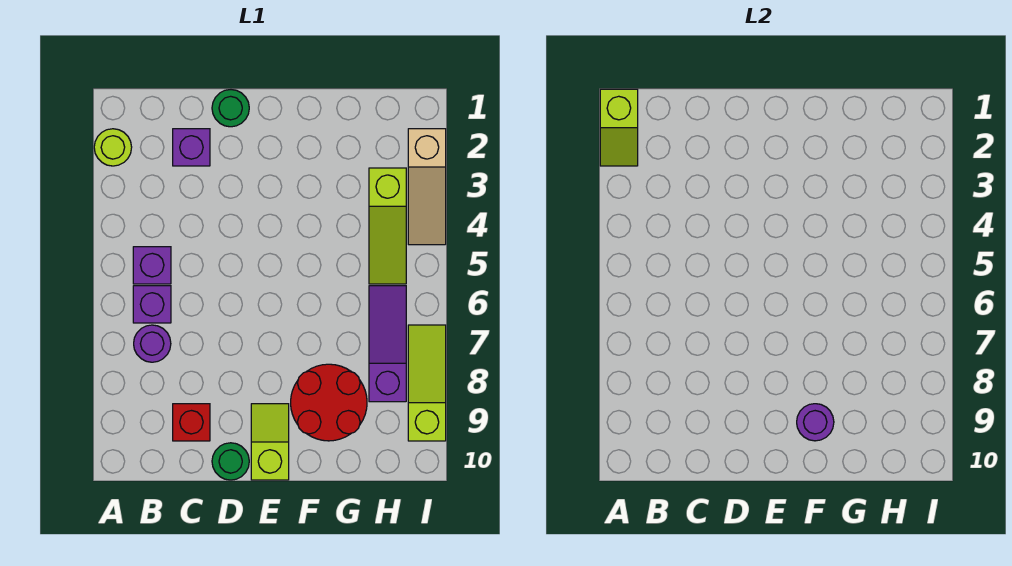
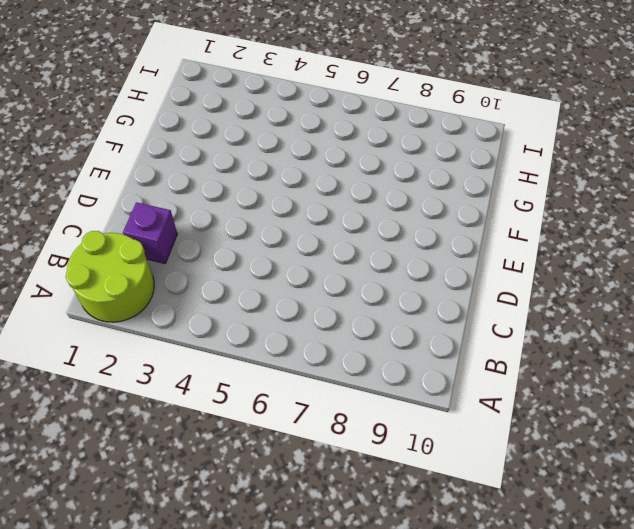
lime 2x2 round brick [66,231,154,322] -> lime 1x1 round brick [94,129,132,166]
none -> purple 1x1 brick [133,247,171,284]
none -> purple 1x1 brick [133,286,171,323]
none -> purple 1x1 round brick [134,325,171,362]

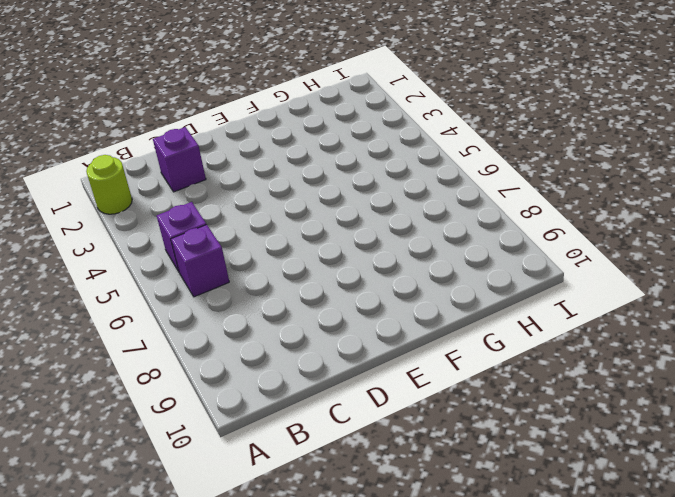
none -> purple 1x1 round brick [134,325,171,362]
none -> red 1x1 brick [173,404,210,441]
none -> green 1x1 round brick [212,90,249,127]

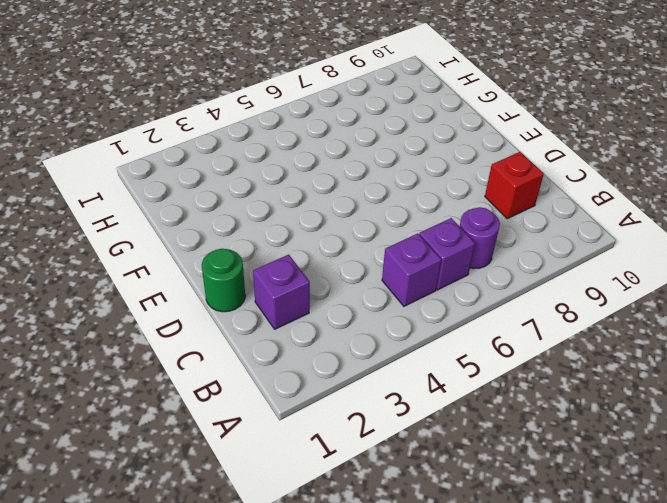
none -> lime 1x1 round brick [94,129,132,166]
none -> green 1x1 round brick [212,443,249,480]
none -> lime 1x2 slope [251,404,289,480]

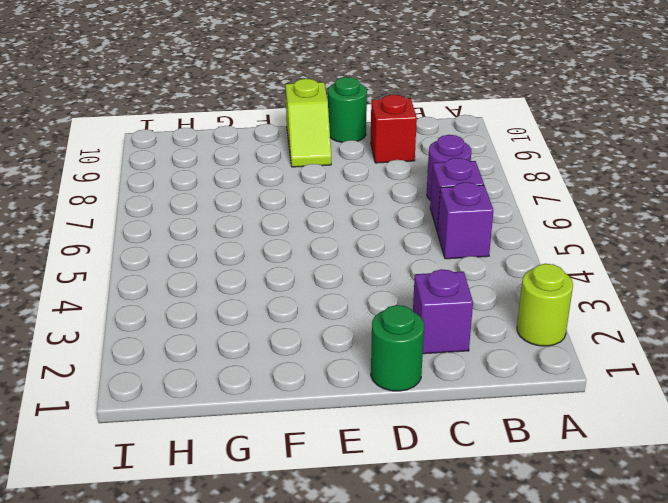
none -> red 2x2 round brick [291,364,367,441]
none -> lime 1x3 slope [369,168,406,284]
none -> purple 1x3 slope [369,286,406,402]

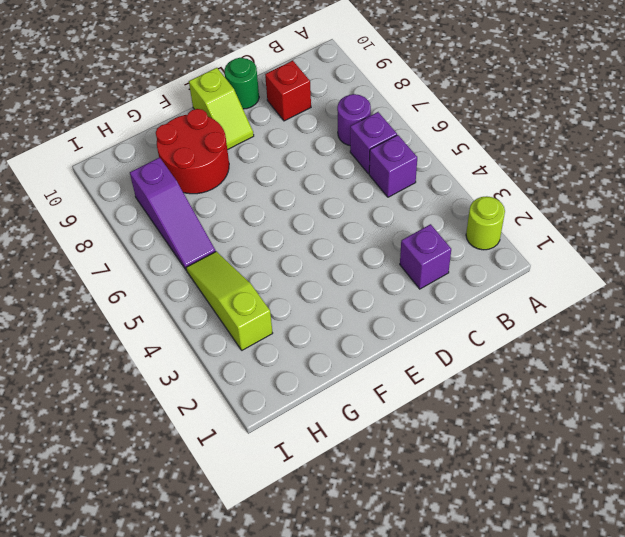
none -> green 1x1 round brick [212,90,249,127]
none -> tan 1x3 slope [408,129,446,245]
none -> lime 1x3 slope [408,325,446,441]

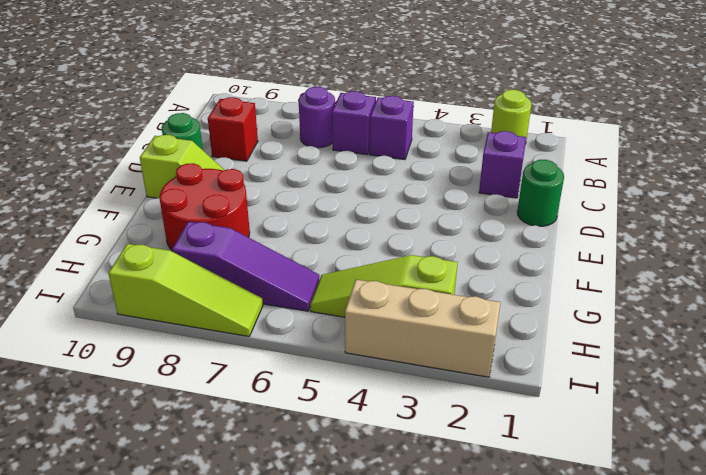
tan 1x3 brick [345,280,500,377] -> tan 1x3 slope [408,129,446,245]
none -> lime 1x2 slope [600,89,638,166]
none -> purple 1x1 round brick [797,404,834,441]

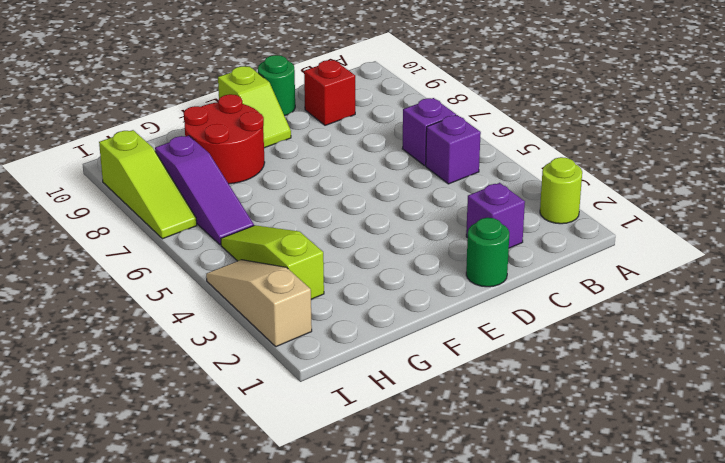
none -> purple 1x1 round brick [134,325,171,362]
none -> lime 1x2 slope [600,89,638,166]
none -> purple 1x1 round brick [797,404,834,441]

